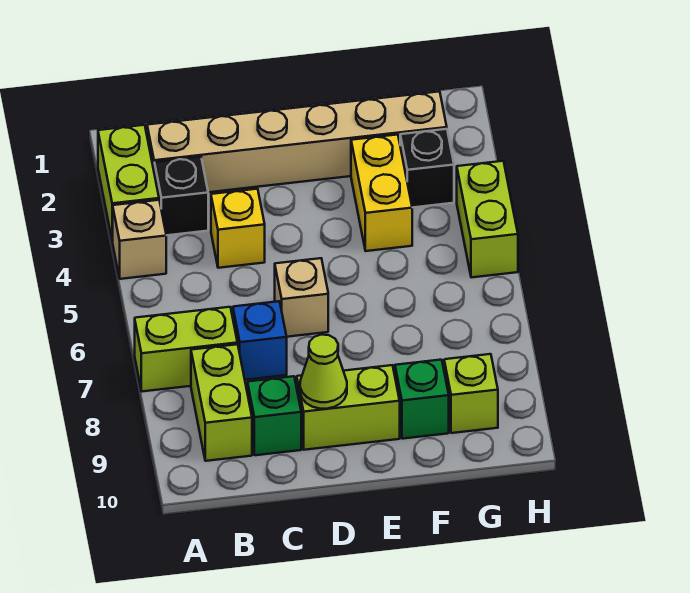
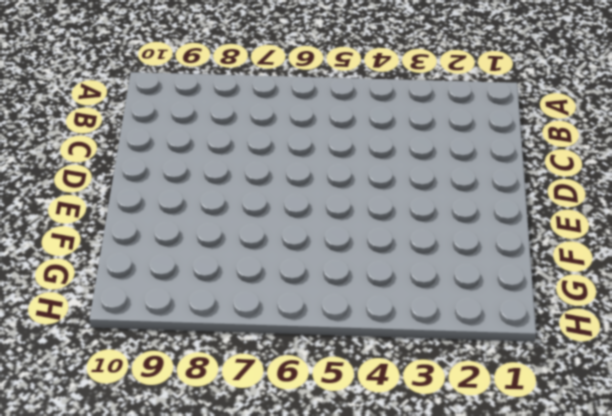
none -> lime 1x2 brick [98,125,159,241]
none -> tan 1x1 brick [113,200,166,279]
none -> lime 1x2 brick [135,307,237,391]

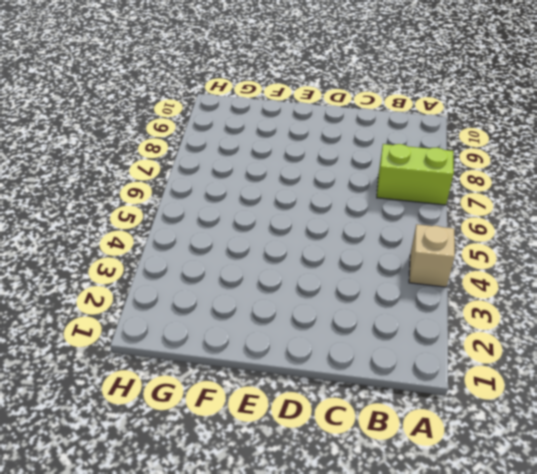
none -> lime 1x2 brick [98,125,159,241]
none -> tan 1x6 brick [147,91,447,192]
none -> black 1x1 brick [154,157,208,235]

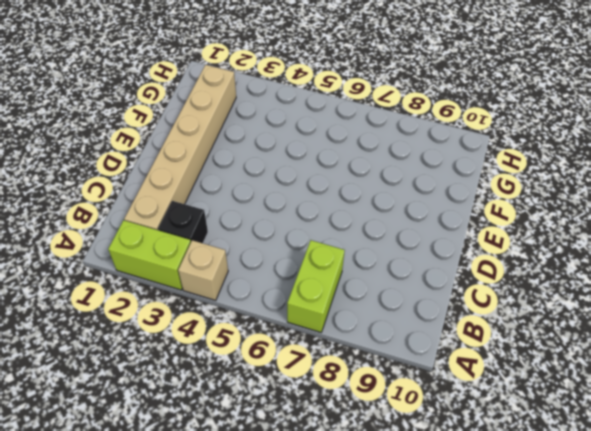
none -> lime 1x2 brick [191,344,252,461]
none -> yellow 1x1 brick [211,189,265,268]
none -> blue 1x1 brick [233,301,287,380]

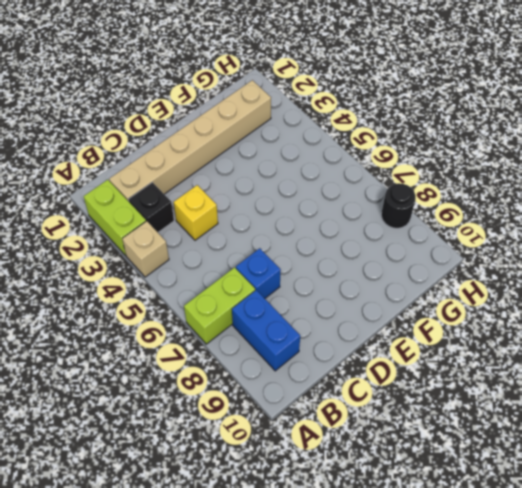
blue 1x2 brick [232,290,300,371] -> lime 1x2 brick [191,344,252,461]
black 1x1 round brick [381,183,416,228] -> none
none -> green 1x1 brick [247,376,301,455]
none -> tan 1x1 brick [275,258,328,337]
none -> lime 1x2 brick [297,365,400,450]

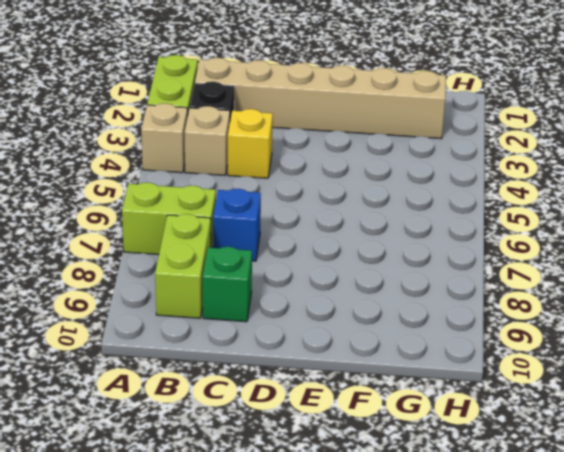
tan 1x1 brick [185,106,230,175] -> tan 1x1 brick moved to [275,258,328,337]
none -> lime 1x2 brick [297,365,400,450]
none -> yellow 1x2 brick [351,135,412,251]
none -> green 1x1 brick [395,360,449,439]

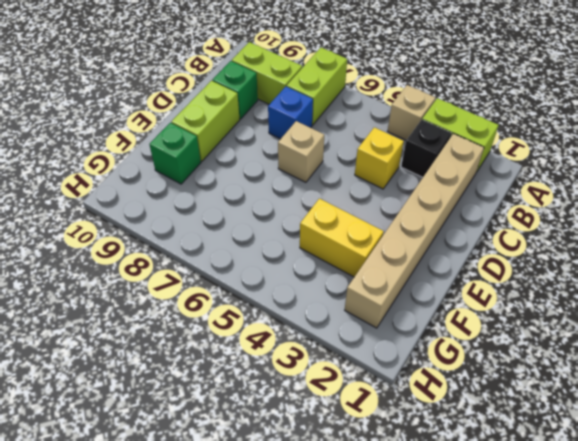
none -> black 1x1 brick [400,129,454,208]
none -> lime 1x1 brick [444,354,498,433]
none -> lime 1x2 brick [457,161,518,278]

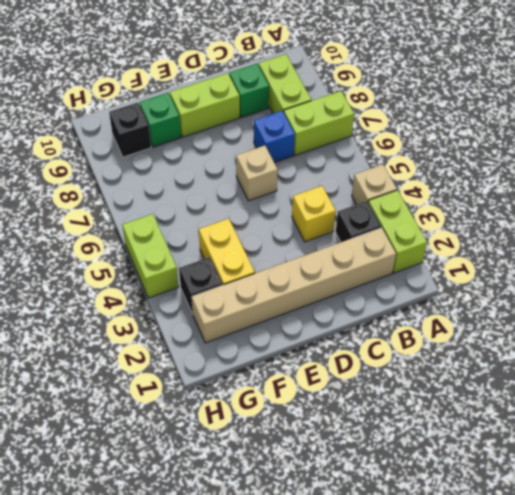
black 1x1 brick [109,103,151,157] -> lime 1x1 brick [444,354,498,433]
none -> lime 1x1 cone [300,335,347,409]

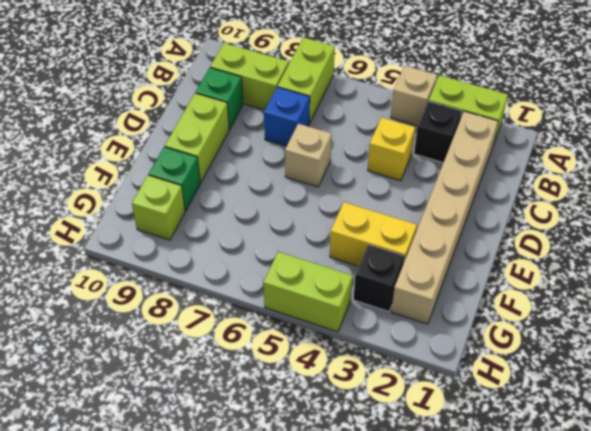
none -> lime 1x1 cone [300,335,347,409]

